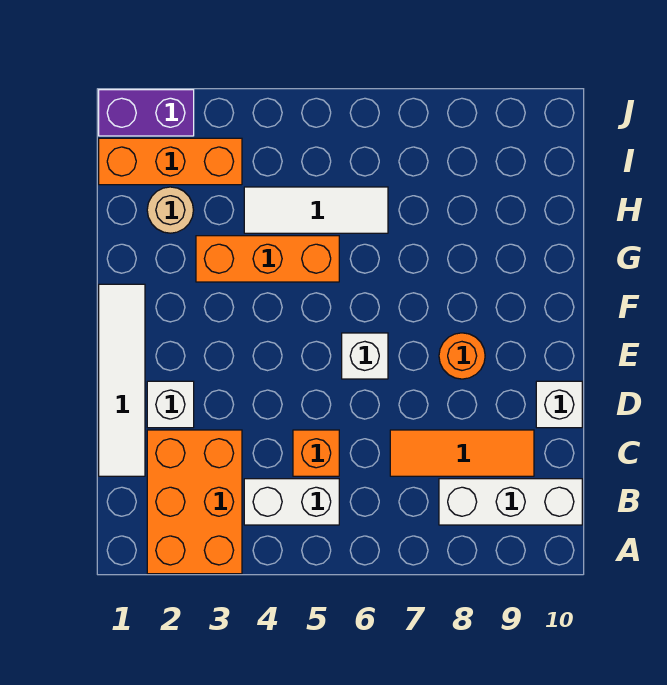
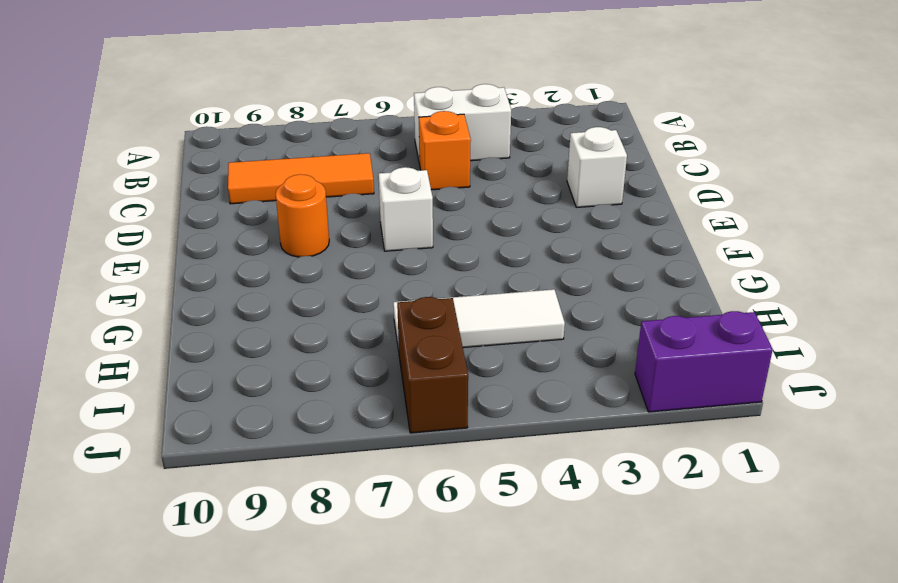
brown 1x2 brick [397,297,468,433] -> none
none -> orange 2x3 brick [147,430,242,574]
none -> white 1x3 brick [439,479,582,525]
none -> white 1x4 tile [99,284,145,476]

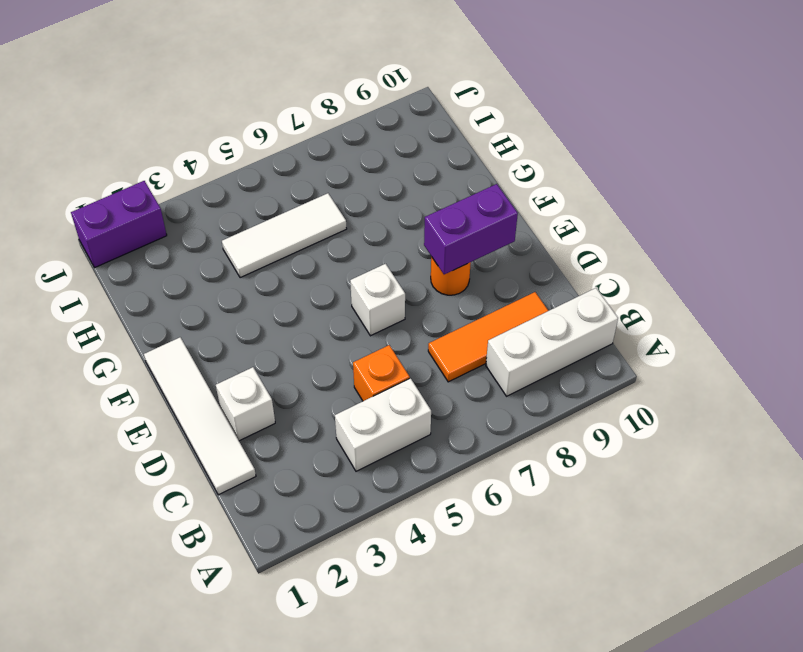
purple 1x2 brick [424,184,518,274] -> none
none -> orange 2x3 brick [147,430,242,574]
none -> white 1x1 brick [536,381,582,428]
none -> orange 1x3 brick [196,236,339,282]

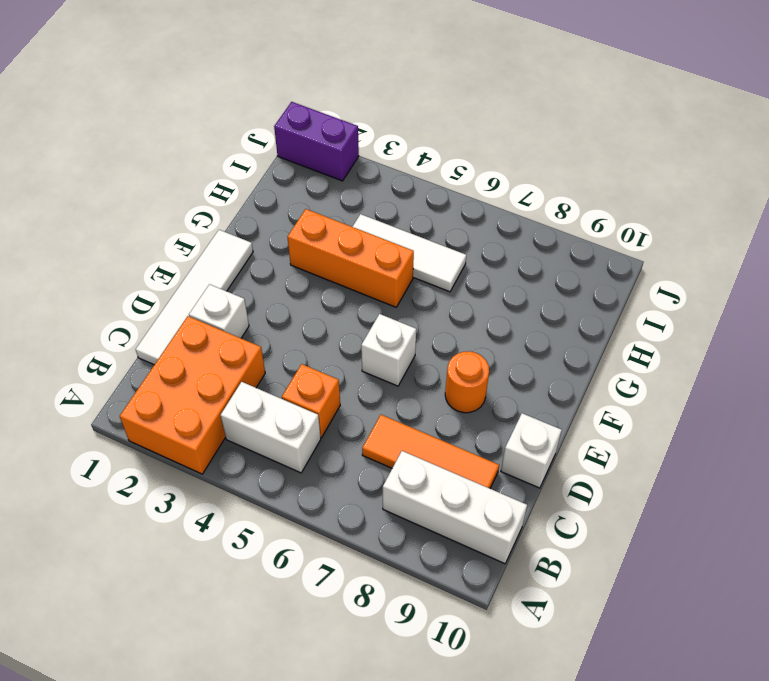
none -> tan 1x1 round brick [147,187,193,233]
none -> orange 1x3 brick [99,138,242,185]

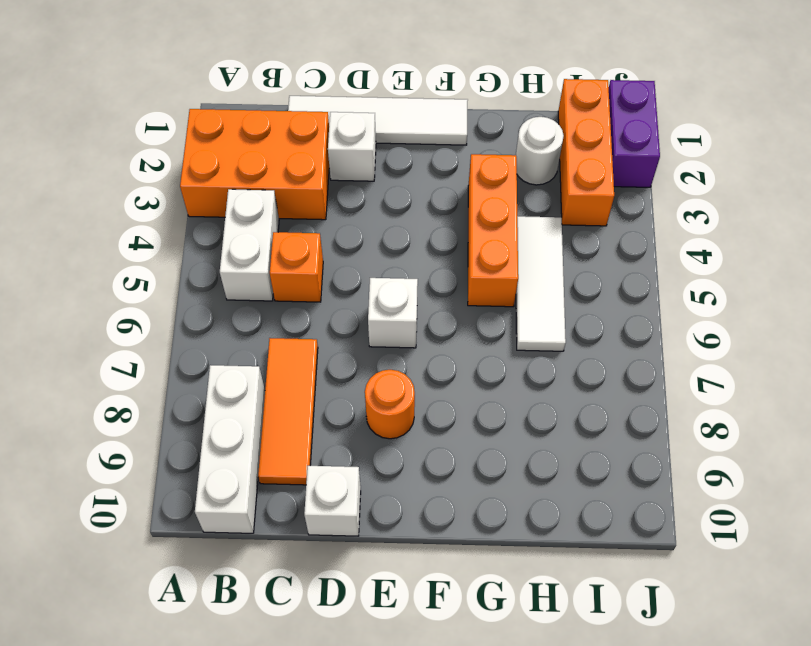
white 1x1 round brick [516,117,564,185] -> tan 1x1 round brick [147,187,193,233]

